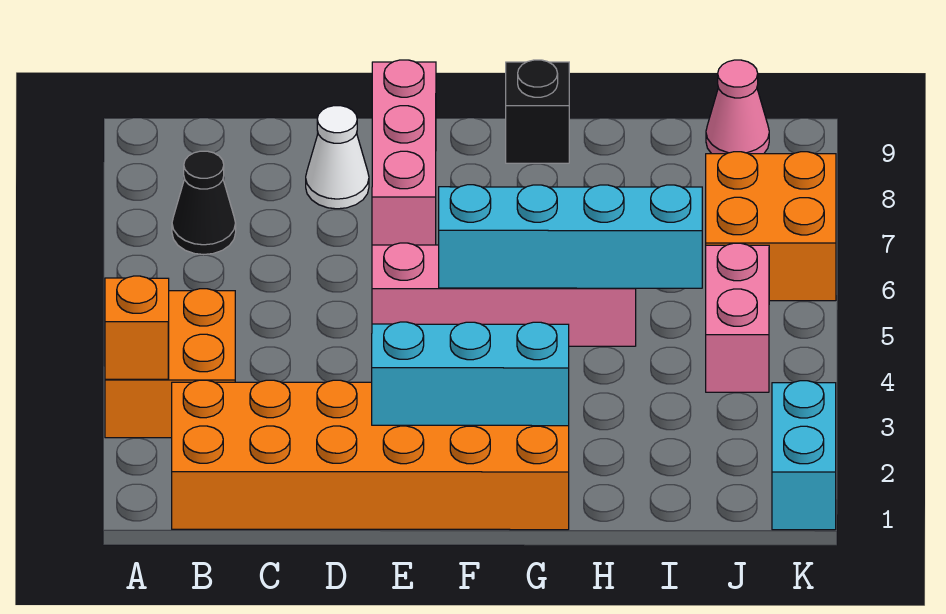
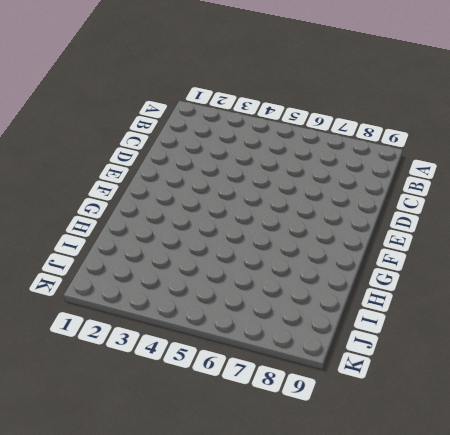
none -> orange 2x2 brick [105,289,235,438]
none -> orange 2x6 brick [172,380,569,530]
none -> black 1x1 cone [172,151,236,255]

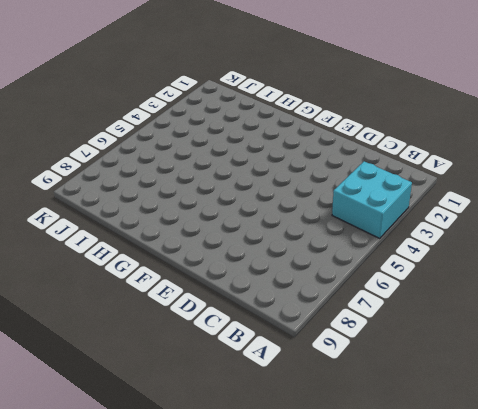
cyan 2x2 brick [332,161,412,238] -> orange 2x2 brick [105,289,235,438]
none -> orange 2x6 brick [172,380,569,530]
none -> black 1x1 cone [172,151,236,255]
none -> white 1x1 cone [306,106,369,209]

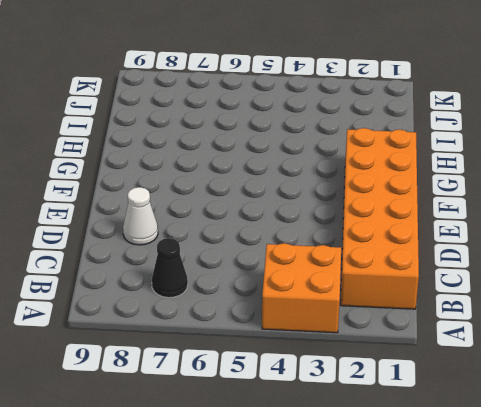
none -> pink 1x4 brick [372,243,636,346]
none -> pink 1x3 brick [372,60,436,245]
none -> black 1x1 brick [506,60,569,163]

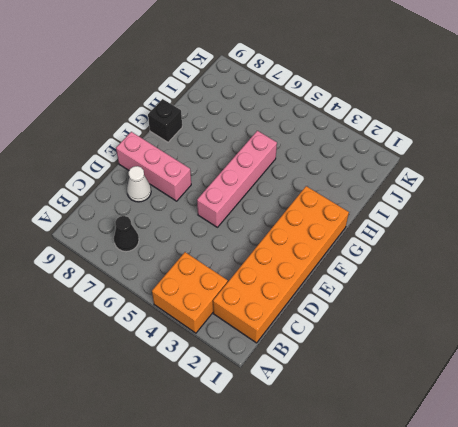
none -> pink 1x2 brick [706,243,769,392]
none -> orange 2x2 brick [706,152,836,301]
none -> pink 1x1 cone [706,60,769,154]

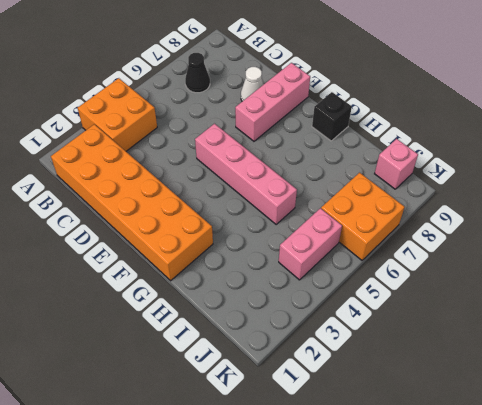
pink 1x1 brick [375,139,418,189] -> pink 1x1 cone [706,60,769,154]
none -> cyan 1x2 brick [772,381,836,530]
none -> orange 1x1 brick [105,276,169,379]
none -> cyan 1x3 brick [372,322,569,426]

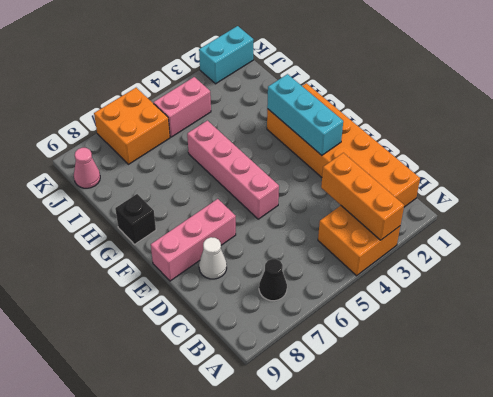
orange 1x3 brick [321,153,404,240] -> orange 1x1 brick [105,276,169,379]
none -> cyan 1x4 brick [439,185,702,289]

